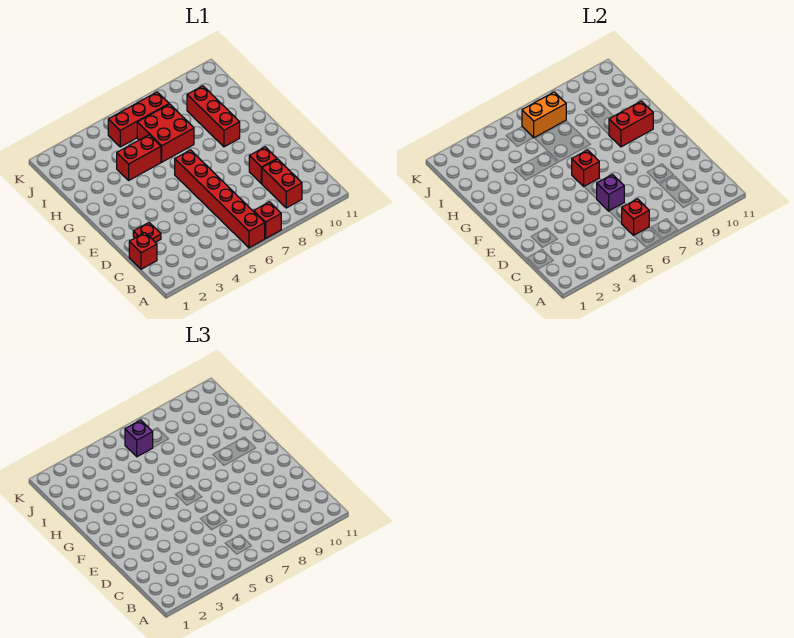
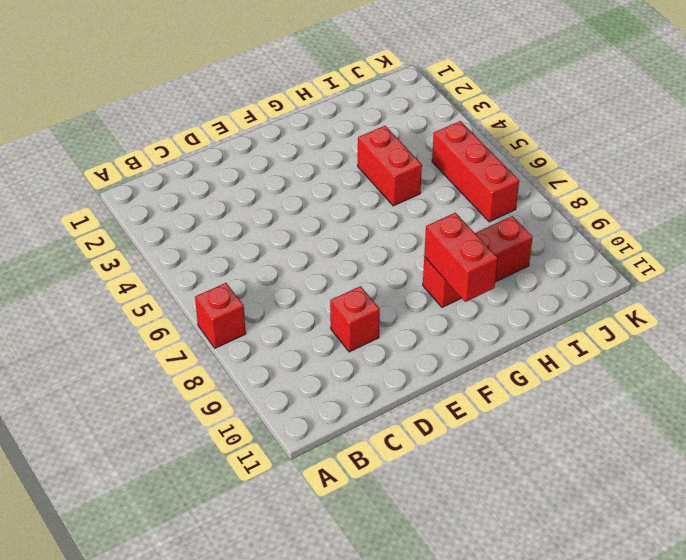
none -> red 1x6 brick [175,150,265,248]
none -> red 1x2 brick [262,159,302,208]
none -> red 1x1 brick [129,233,157,269]

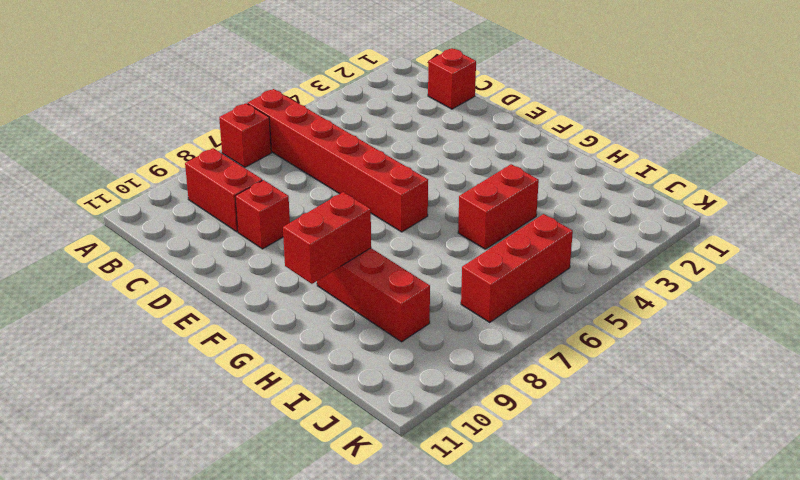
none -> red 1x1 plate [133,223,161,242]
none -> red 2x2 brick [137,104,194,162]
none -> red 1x1 brick [621,199,649,235]

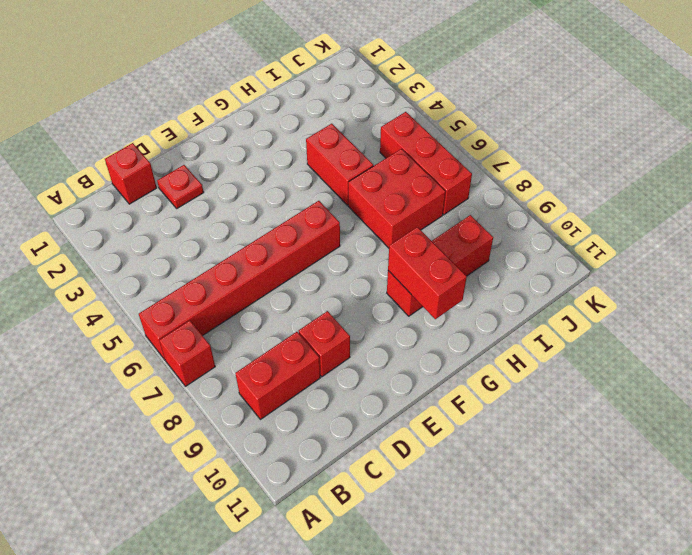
none -> red 1x1 brick [621,199,649,235]
none -> purple 1x1 brick [597,174,624,211]
none -> red 1x1 brick [572,150,599,186]

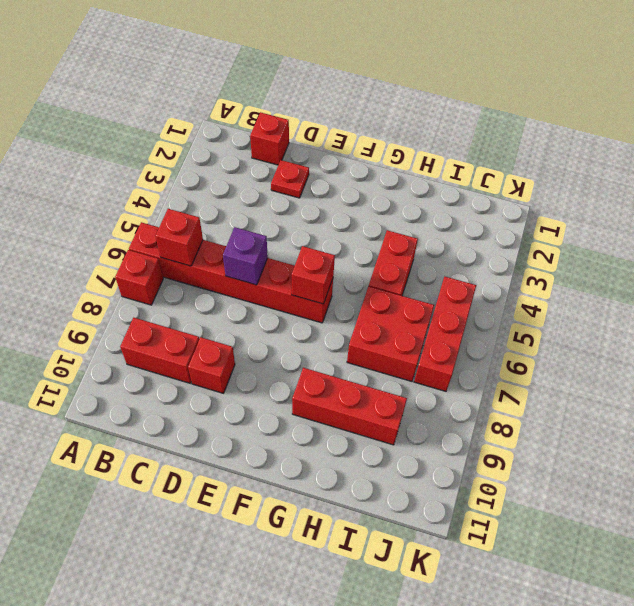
none -> red 1x2 brick [609,101,653,147]
none -> orange 1x2 brick [522,92,566,138]
none -> purple 1x1 brick [125,420,153,457]

